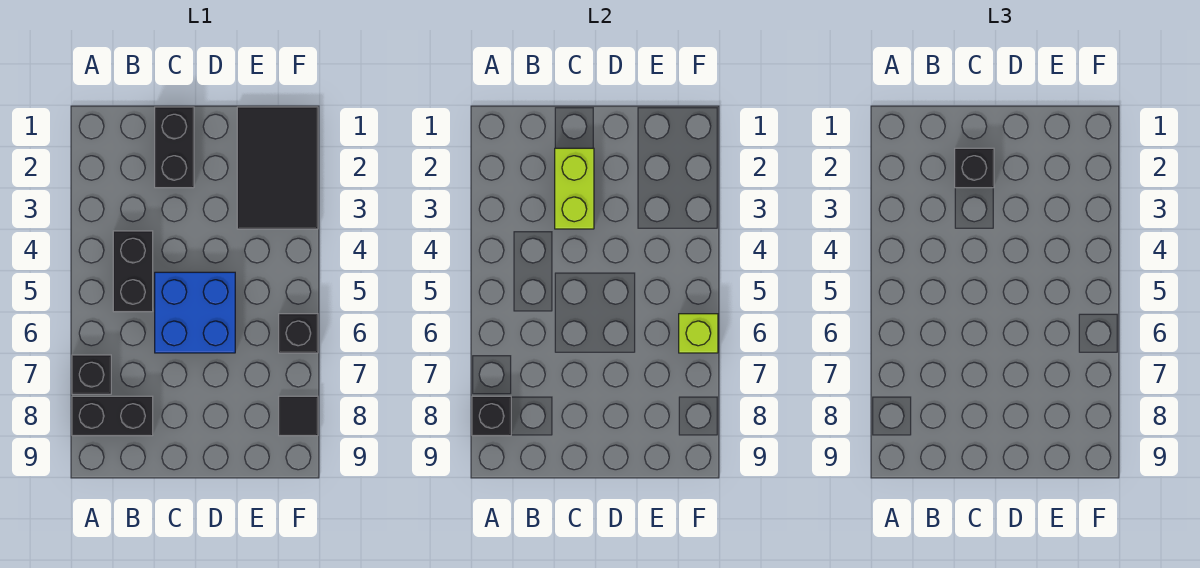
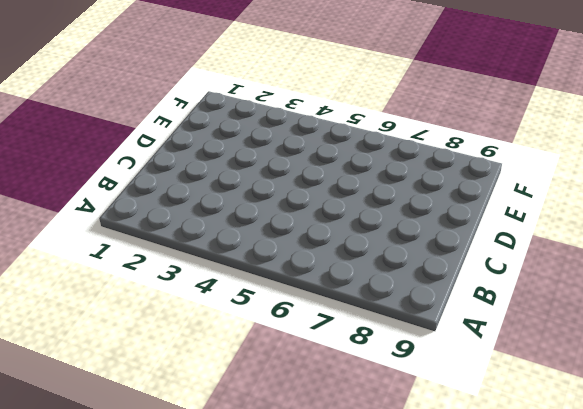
none -> black 1x1 brick [72,355,111,394]
none -> black 1x2 brick [72,396,153,436]
none -> black 1x2 brick [113,231,153,312]

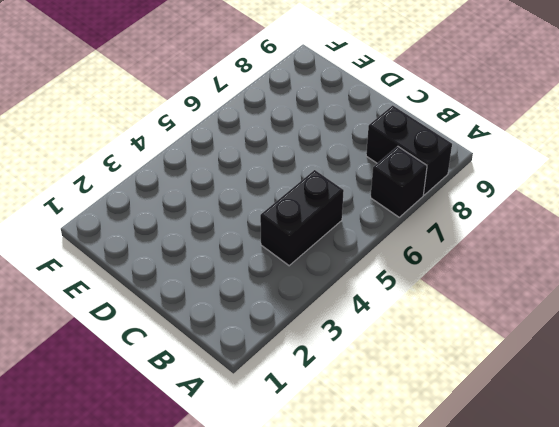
none -> black 1x2 brick [155,107,194,188]
none -> blue 2x2 brick [155,272,235,353]
none -> black 2x3 tile [237,107,318,229]

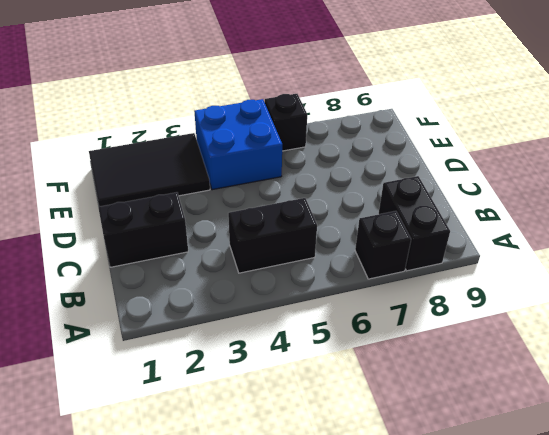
blue 2x2 brick [194,99,282,190] -> blue 2x2 brick moved to [155,272,235,353]
none -> black 1x1 tile [279,396,318,436]
none -> black 1x1 brick [472,396,511,436]
none -> lime 1x2 brick [555,148,594,229]

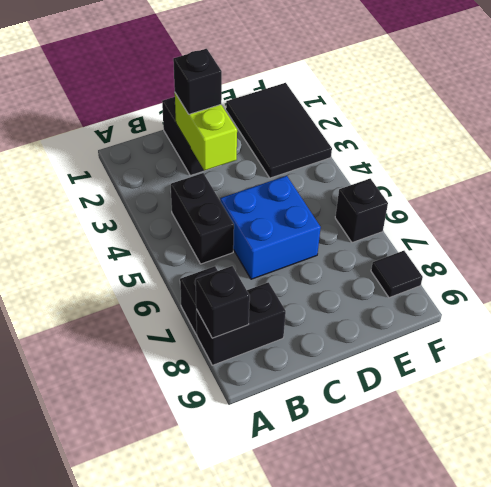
none -> lime 1x1 brick [679,314,718,353]

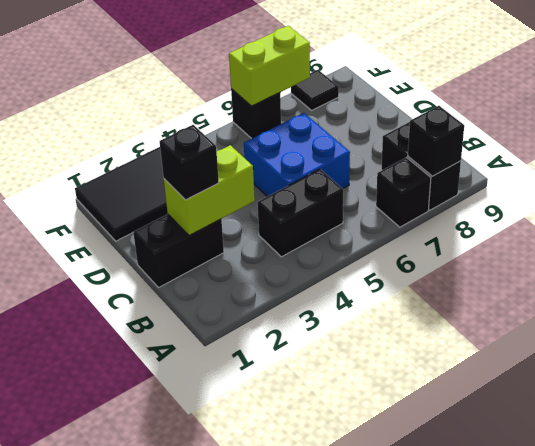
lime 1x2 brick [229,26,310,106] -> lime 1x1 brick [679,314,718,353]

